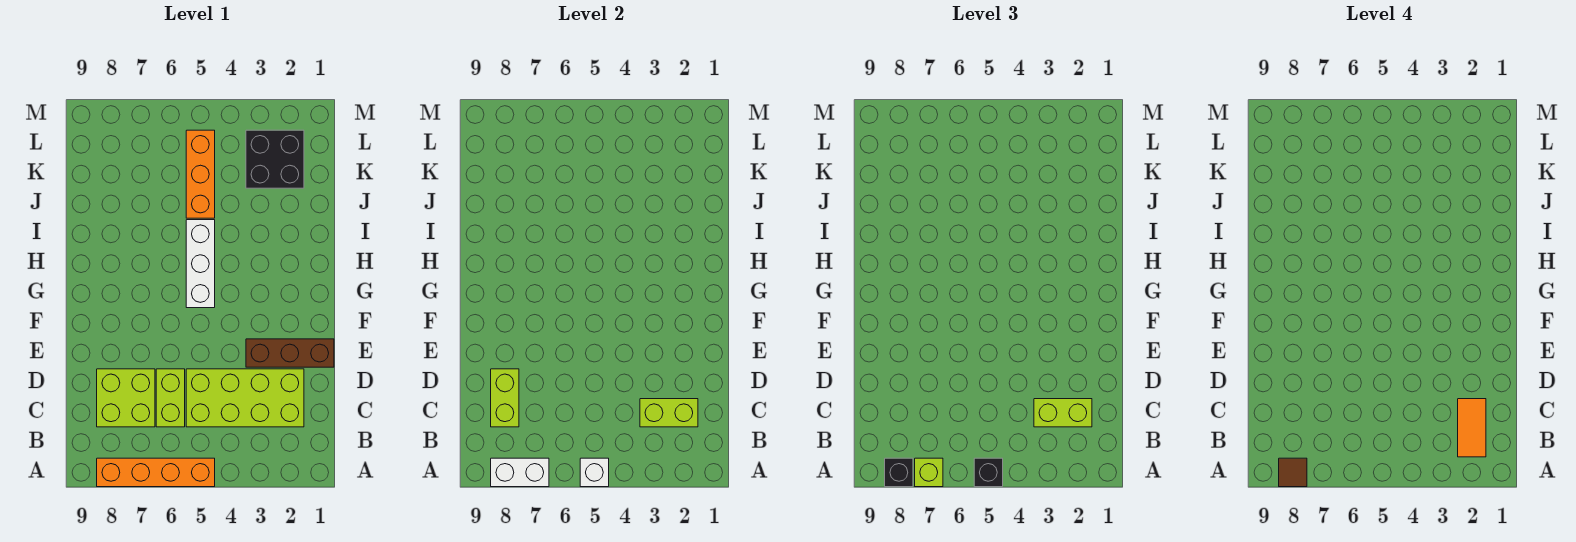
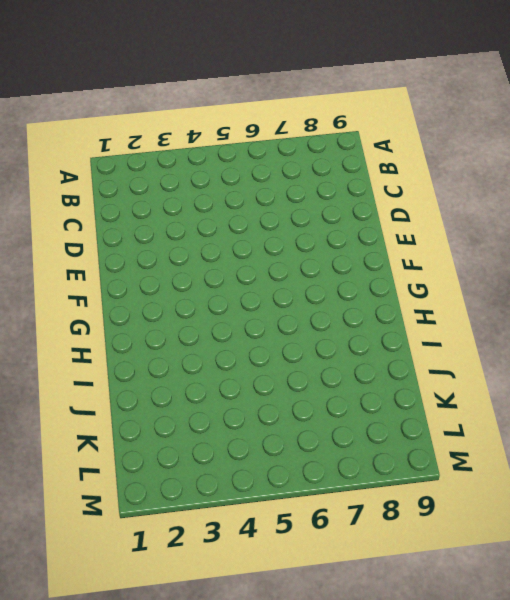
none -> orange 1x4 brick [97,458,215,487]
none -> lime 2x4 brick [186,369,304,427]
none -> lime 1x2 brick [156,369,185,427]

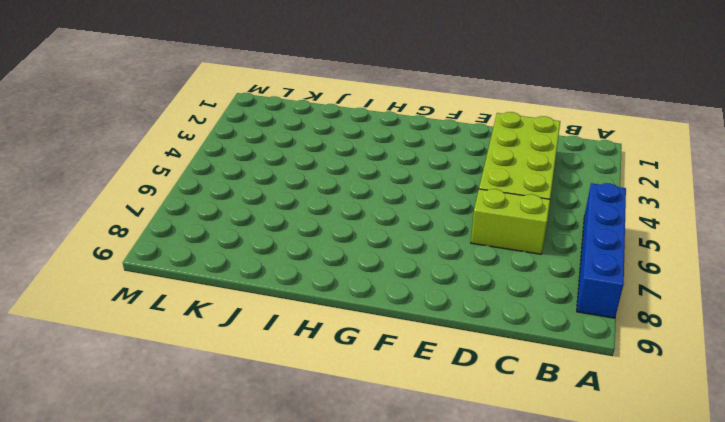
blue 1x4 brick [577,183,626,318] -> orange 1x4 brick [97,458,215,487]
none -> lime 2x2 brick [97,369,155,427]
none -> brown 1x3 brick [246,339,334,367]
none -> white 1x3 brick [186,220,215,308]

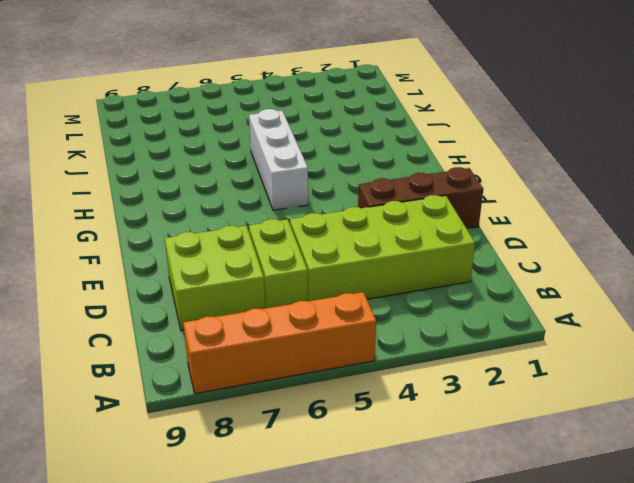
none -> orange 1x3 brick [186,130,215,218]
none -> black 2x2 brick [246,130,304,188]
none -> white 1x1 brick [580,458,609,487]

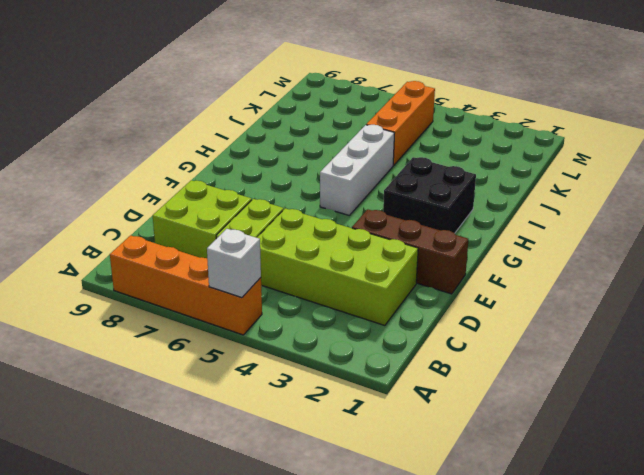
black 2x2 brick [383,157,476,233] -> black 2x2 brick moved to [246,130,304,188]
none -> white 1x2 brick [491,458,549,487]
none -> lime 1x2 brick [640,399,698,427]
none -> lime 1x2 brick [491,369,519,427]

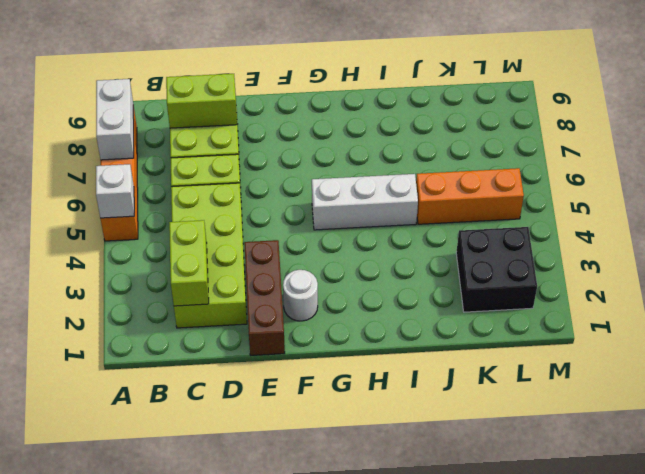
white 1x1 round brick [283,270,318,321] -> none
none -> black 1x1 brick [974,458,1003,487]
none -> lime 1x1 brick [915,458,943,487]
none -> black 1x1 brick [885,458,913,487]

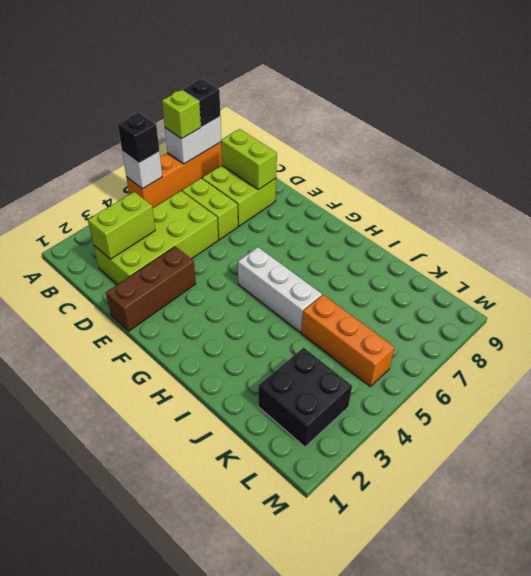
none -> lime 1x2 brick [1034,399,1092,427]
none -> brown 1x1 tile [1279,458,1307,487]
none -> orange 1x2 tile [1458,399,1486,457]

